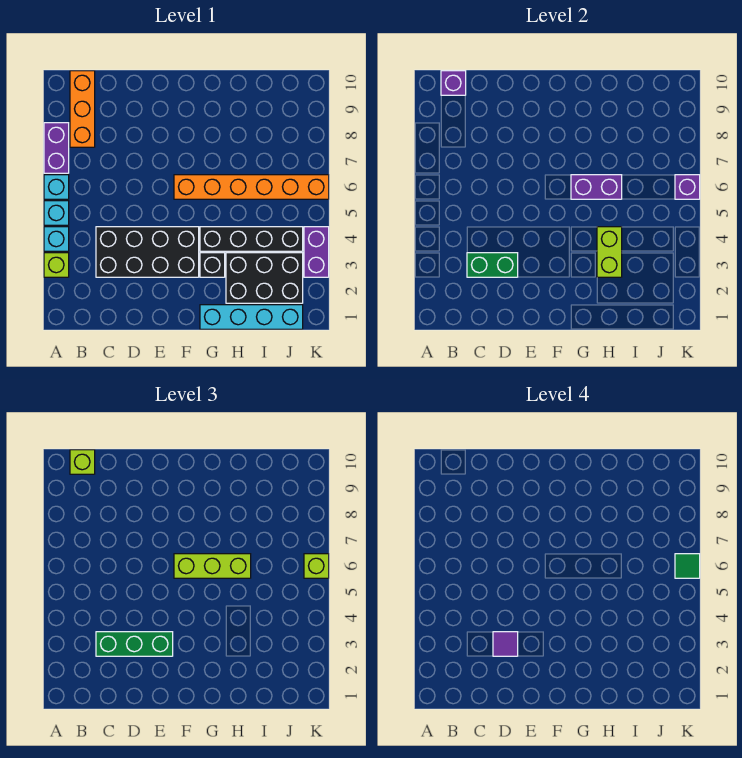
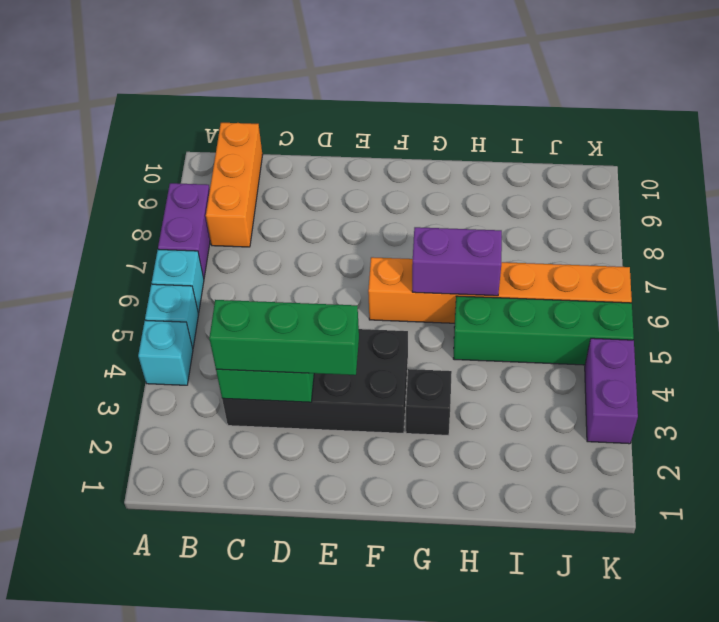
green 1x4 brick [453,296,634,365] -> none
none -> lime 1x1 brick [44,253,69,277]
none -> cyan 1x4 brick [200,305,303,329]
none -> black 1x4 brick [200,227,303,251]

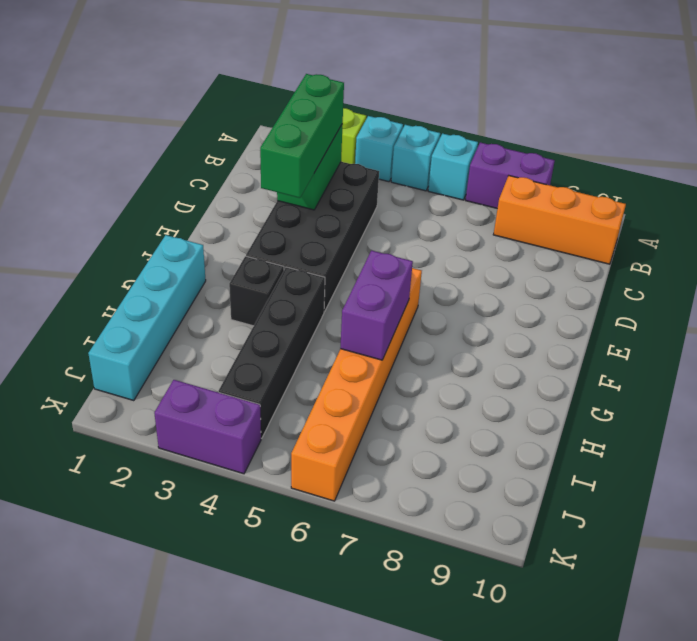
none -> black 2x3 brick [226,253,303,303]
none -> purple 1x1 brick [441,71,466,95]
none -> lime 1x2 brick [597,227,622,277]

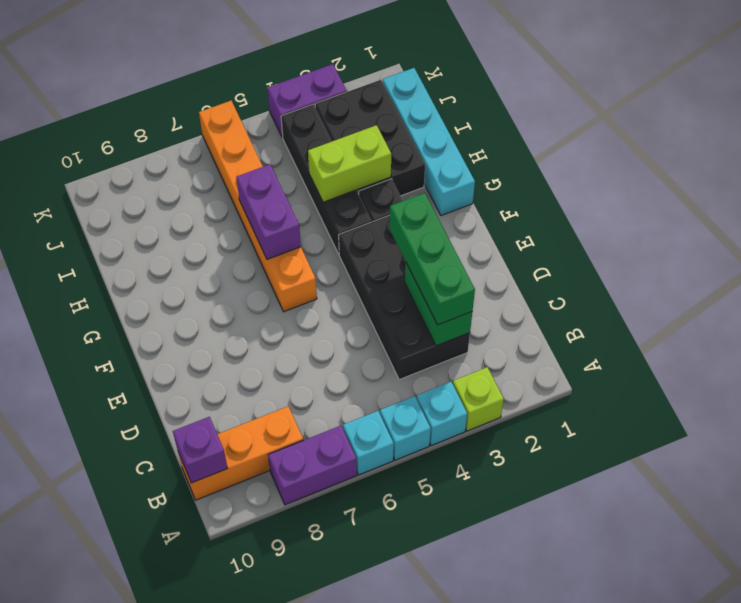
none -> purple 1x1 brick [675,175,700,199]
none -> lime 1x1 brick [70,450,95,474]
none -> lime 1x3 brick [174,554,251,578]

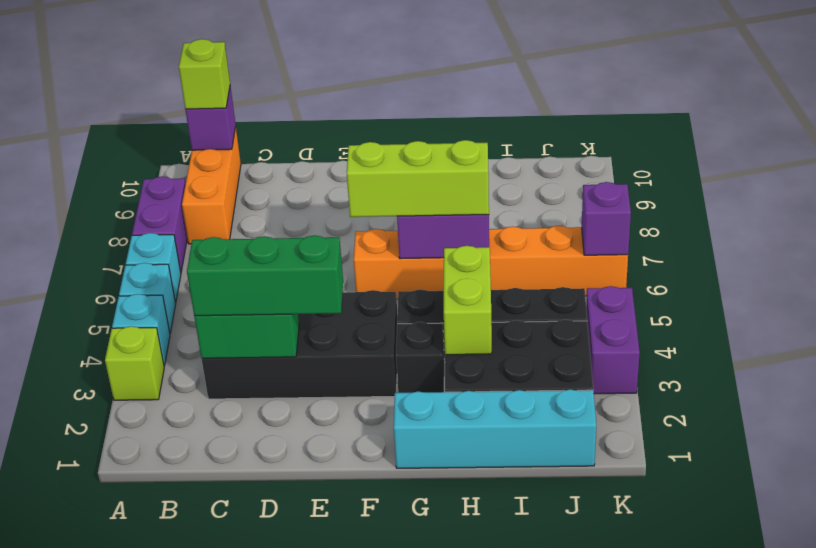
none -> lime 1x1 brick [304,554,329,578]
none -> purple 1x1 tile [493,632,518,656]
none -> green 1x1 tile [675,554,700,578]

